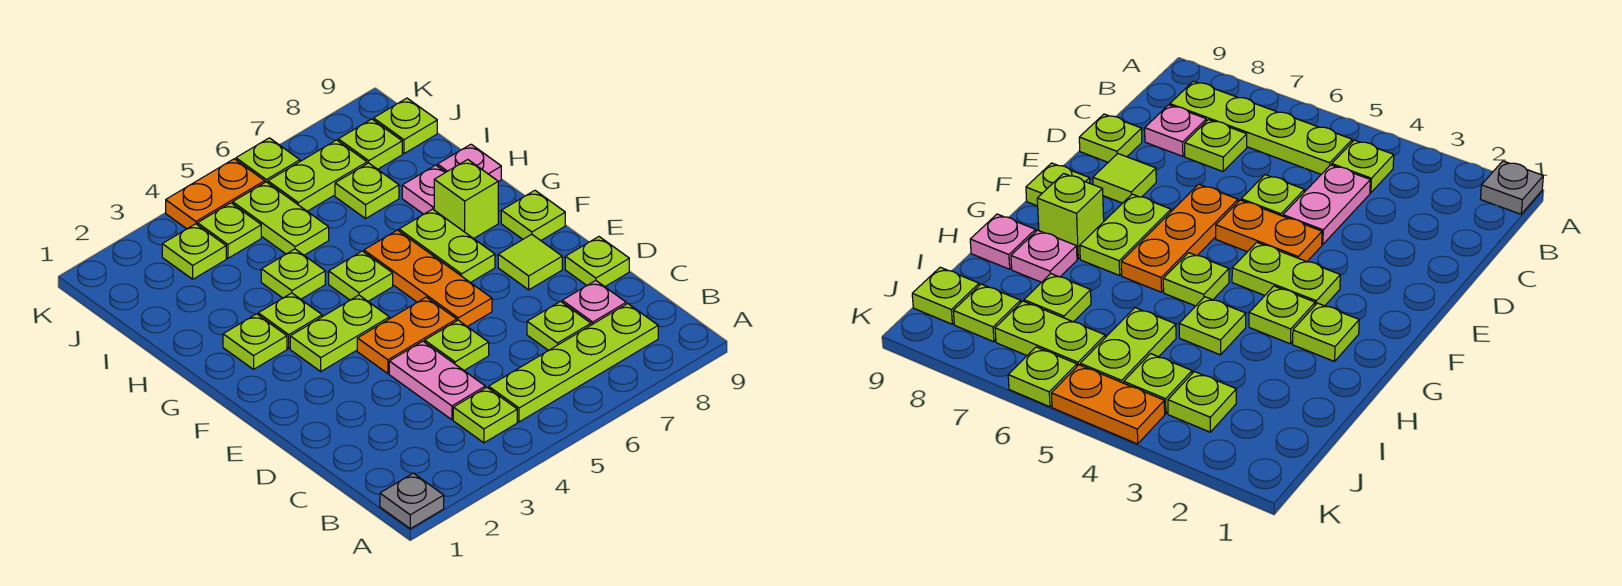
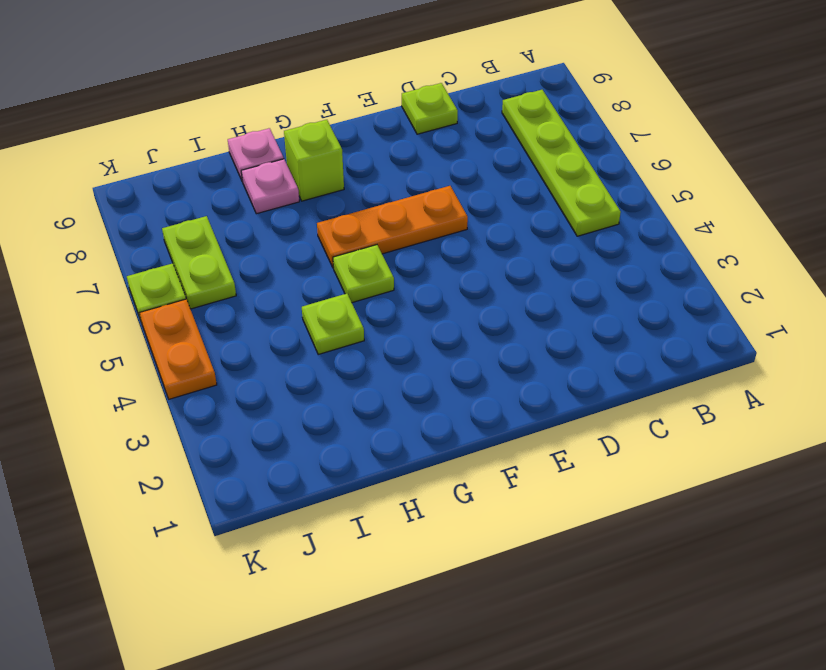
none -> grey 1x1 plate [380,473,444,529]
none -> lime 1x1 plate [453,387,517,443]
none -> pink 1x2 plate [389,341,485,420]
none -> lime 1x1 plate [527,301,591,351]

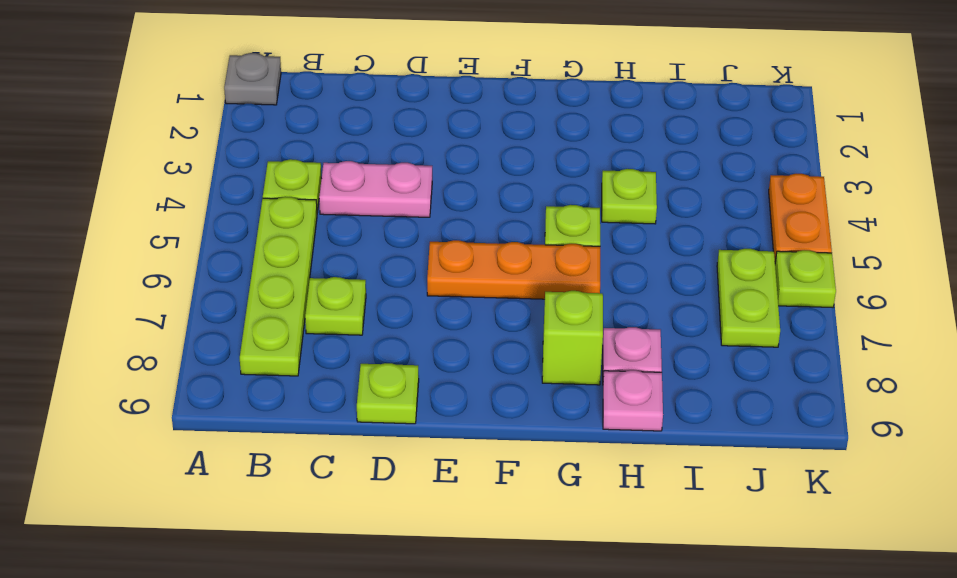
none -> pink 1x1 plate [562,280,626,325]
none -> lime 1x1 plate [425,320,489,370]
none -> orange 1x2 plate [357,297,457,374]
none -> lime 1x1 tile [498,234,562,290]

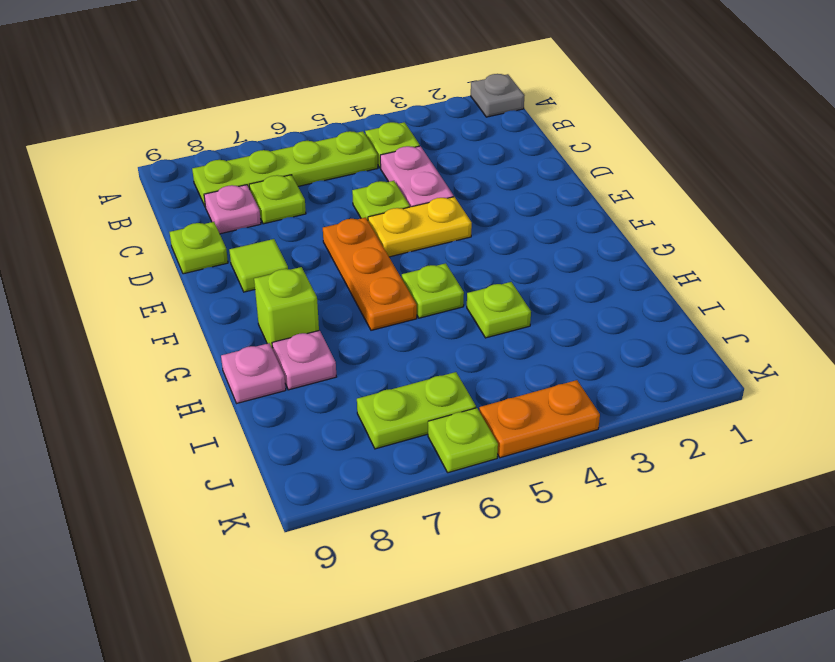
yellow 1x2 plate [368,197,472,257] -> orange 1x2 plate [357,297,457,374]
none -> lime 1x2 plate [290,295,389,371]
none -> lime 1x2 plate [399,209,495,283]
none -> lime 1x1 plate [501,191,565,240]
none -> lime 1x1 plate [223,314,287,369]

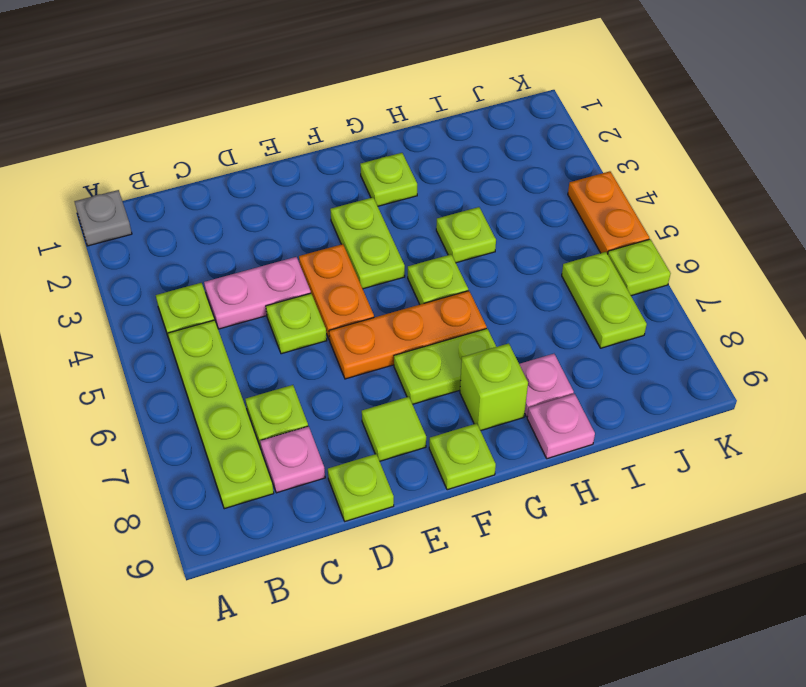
none -> lime 1x1 plate [258,293,322,348]
none -> lime 1x2 plate [233,182,329,255]
none -> lime 1x1 plate [335,163,399,219]
none -> lime 1x1 plate [162,224,226,279]

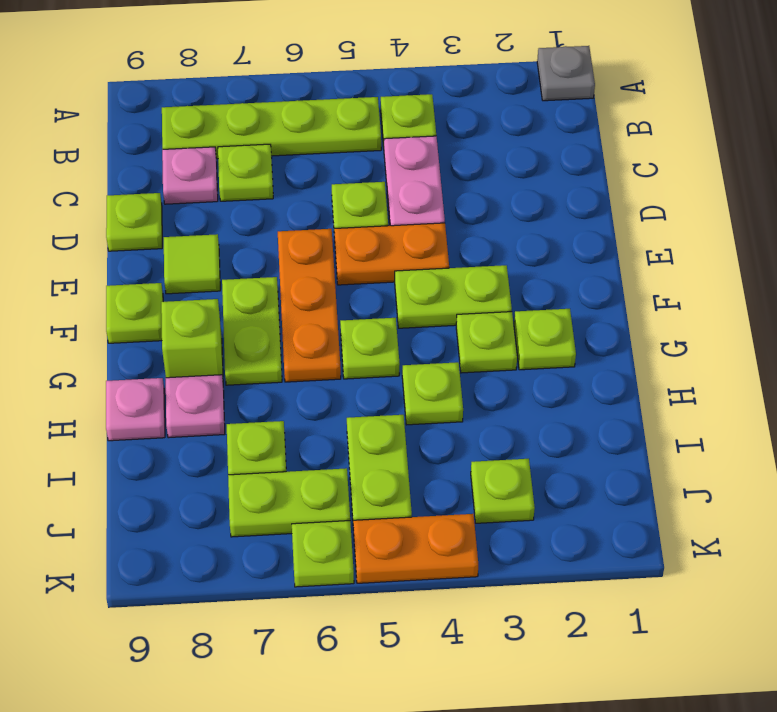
none -> lime 1x1 plate [197,203,261,258]
none -> lime 1x1 plate [338,119,402,169]
none -> lime 1x1 plate [374,98,437,154]

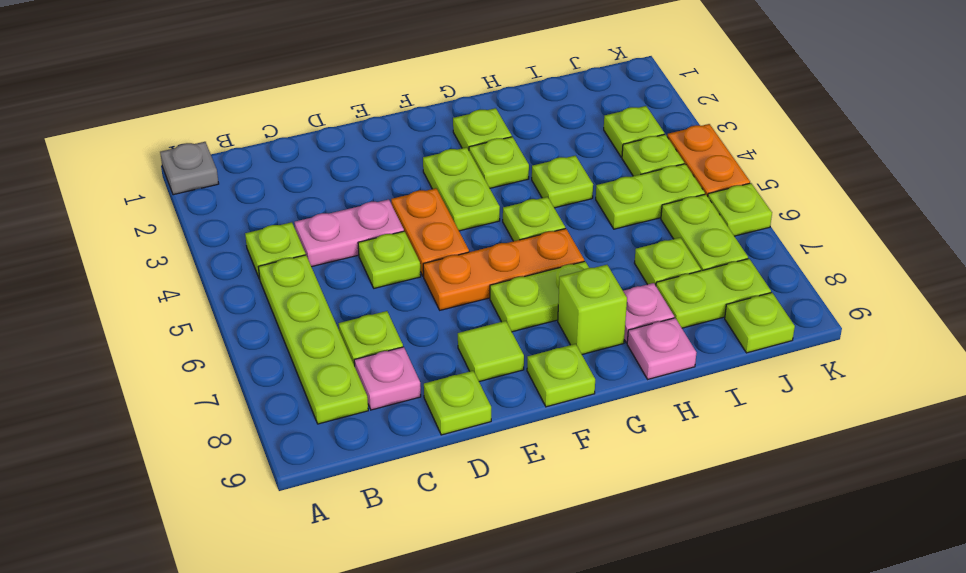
lime 1x2 plate [656,259,771,328] -> lime 1x1 plate [338,119,402,169]

